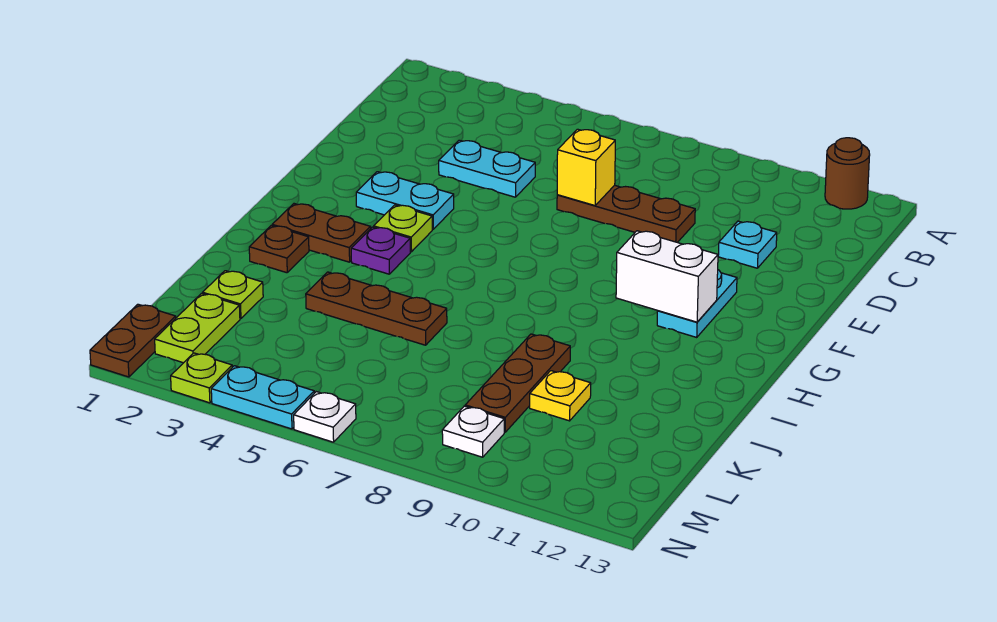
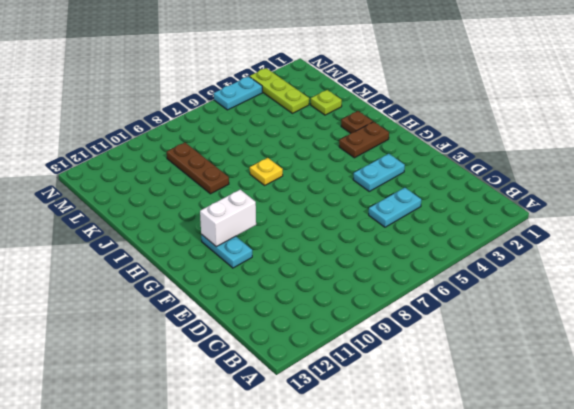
yellow 1x1 plate [250,158,283,185] -> yellow 1x1 plate moved to [530,371,591,421]
lime 1x3 plate [250,68,309,113] -> lime 1x1 plate [171,353,232,403]
none -> brown 1x1 round brick [825,138,870,209]
none -> brown 1x3 plate [557,185,695,242]
none -> cyan 1x1 plate [718,221,777,268]

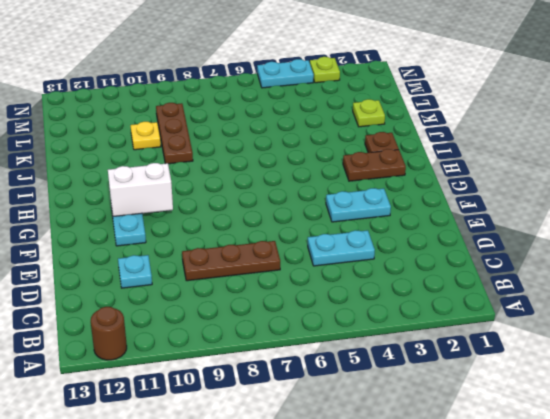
none -> lime 1x1 plate [374,205,432,252]
none -> purple 1x1 plate [351,227,410,274]
none -> brown 1x3 plate [306,272,447,345]

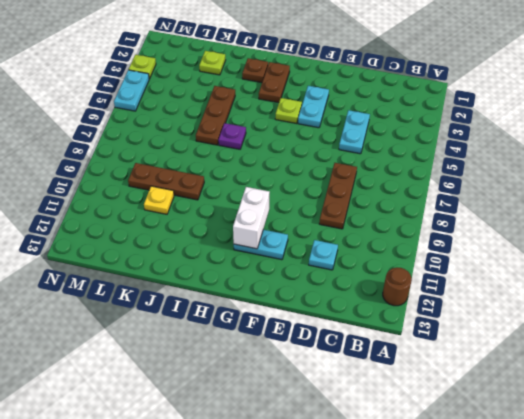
purple 1x1 plate [218,123,246,149] -> purple 1x1 plate moved to [351,227,410,274]
none -> lime 1x2 plate [155,294,240,363]
none -> brown 1x2 plate [90,304,176,377]
none -> white 1x1 plate [442,406,504,457]

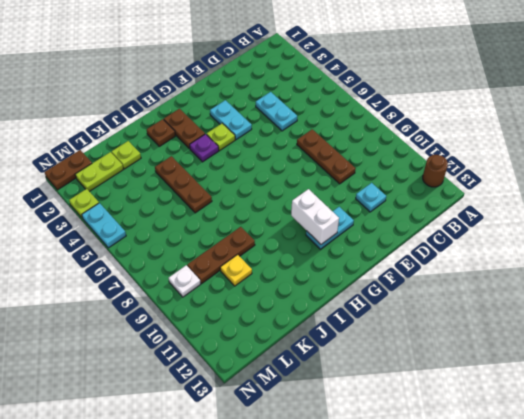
none -> white 1x1 plate [294,392,356,442]
none -> yellow 1x1 brick [557,129,615,205]

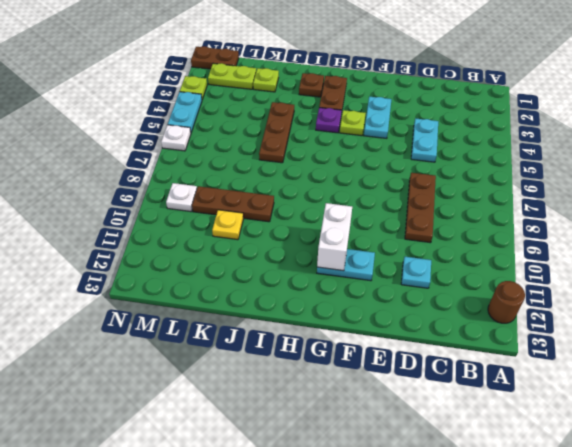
none -> yellow 1x1 brick [557,129,615,205]

